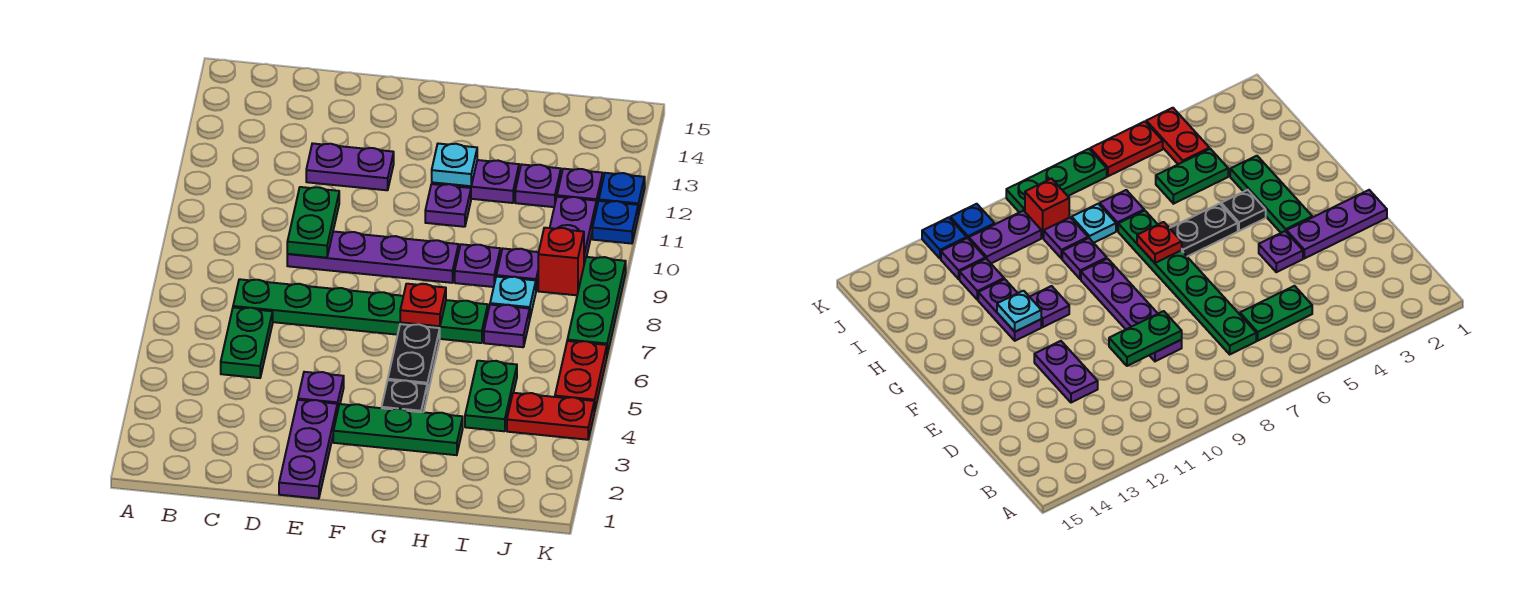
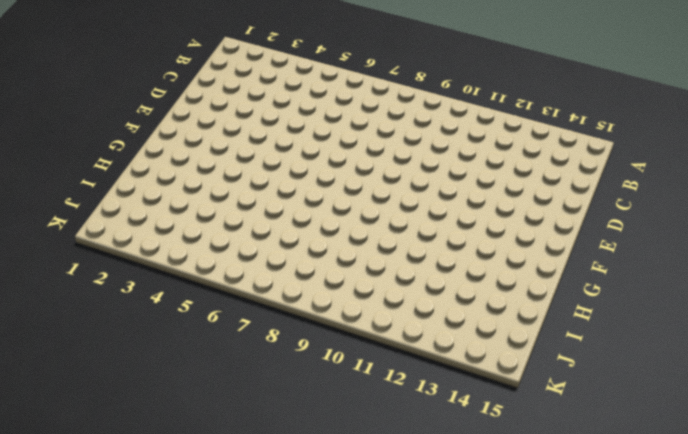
none -> green 1x2 plate [221,307,273,378]
none -> green 1x6 plate [233,279,488,343]
none -> purple 1x4 plate [287,231,459,283]

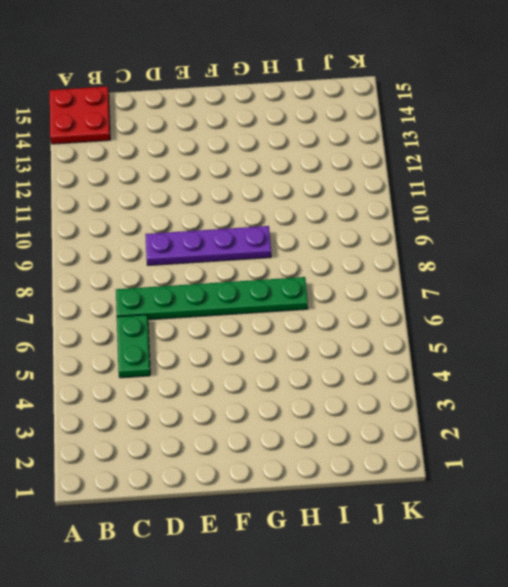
red 2x2 plate [50,86,110,144] -> none
none -> purple 1x2 plate [306,143,394,190]
none -> purple 1x3 plate [279,400,337,499]
none -> purple 1x1 plate [298,372,344,412]

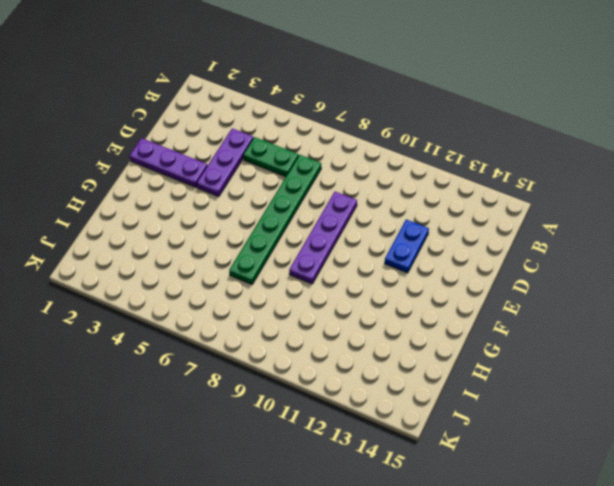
purple 1x3 plate [197,128,253,197] -> purple 1x1 plate [298,372,344,412]
blue 1x2 plate [385,219,429,273] -> purple 1x2 plate [306,143,394,190]
none -> green 1x3 plate [333,404,463,455]
none -> black 1x1 plate [382,380,427,412]
none -> black 1x2 plate [388,324,440,395]

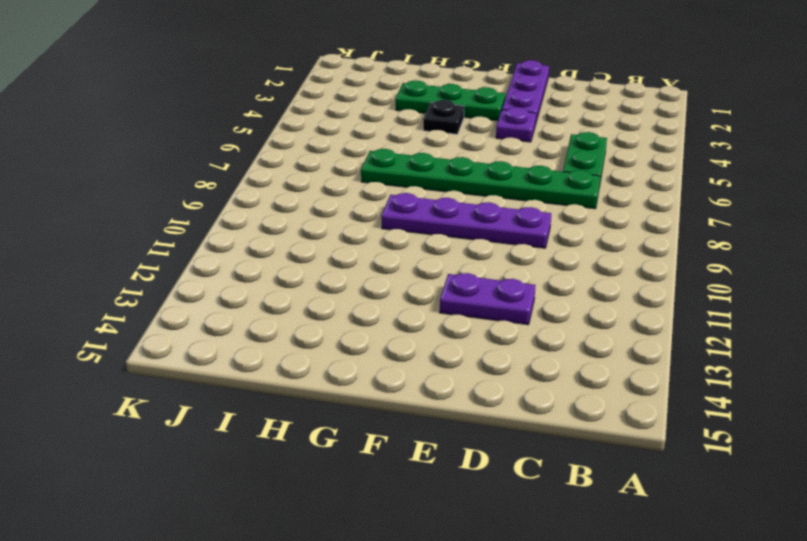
none -> black 1x2 plate [388,324,440,395]
none -> purple 1x1 plate [425,184,471,227]
none -> purple 1x2 plate [432,160,519,203]

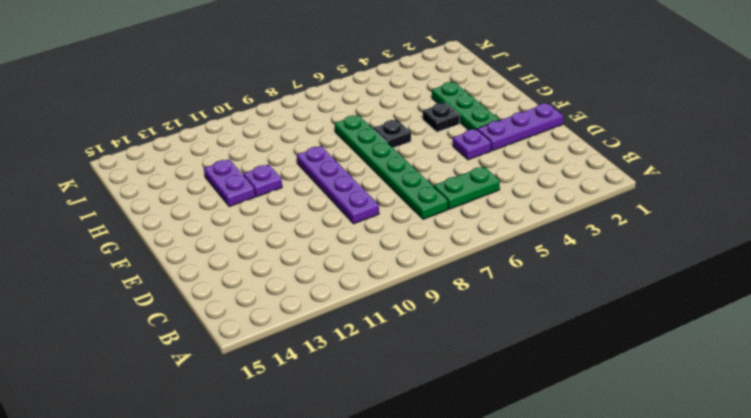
black 1x1 plate [373,120,411,148] -> black 1x2 plate [388,324,440,395]
none -> purple 1x2 plate [306,143,394,190]
none -> purple 1x1 plate [455,244,500,287]
none -> green 1x2 plate [465,361,517,431]

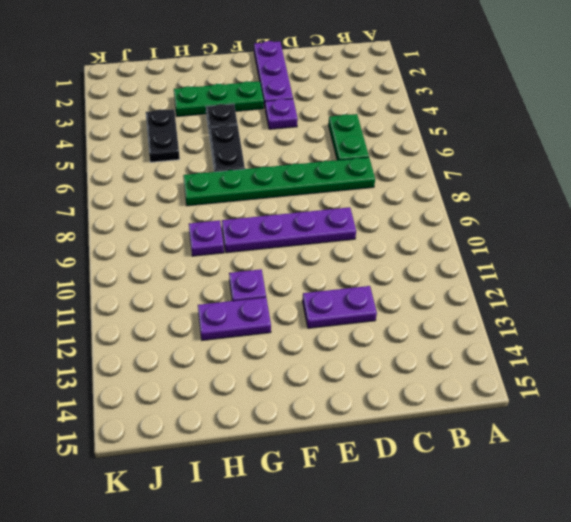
black 1x2 plate [146,109,180,162] -> green 1x2 plate [465,361,517,431]
none -> purple 1x1 plate [484,305,530,347]
none -> cyan 1x1 plate [490,277,536,317]
none -> purple 1x1 plate [496,249,539,290]

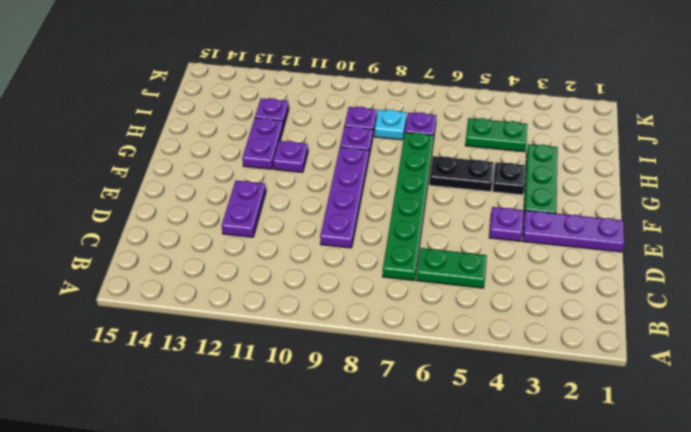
none -> red 1x2 plate [507,393,594,440]
none -> red 1x1 brick [538,228,584,295]
none -> purple 1x2 plate [550,197,596,263]

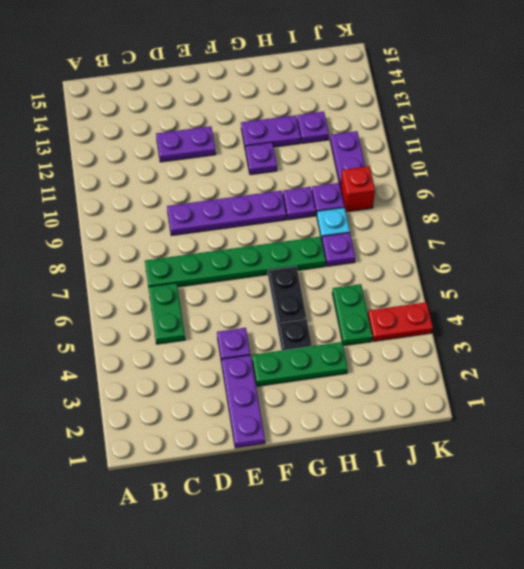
none -> purple 1x1 plate [557,169,603,209]
none -> red 1x2 plate [555,341,607,411]
none -> green 1x3 plate [567,257,626,354]

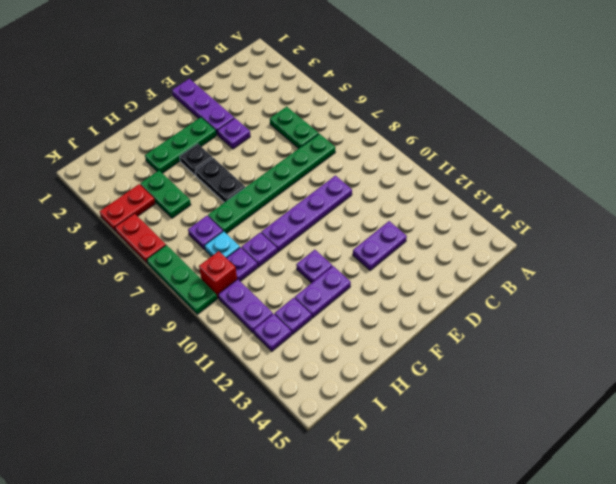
none -> blue 1x1 plate [592,201,638,244]
none -> blue 1x1 plate [599,173,645,215]
none -> green 1x2 plate [287,187,339,258]

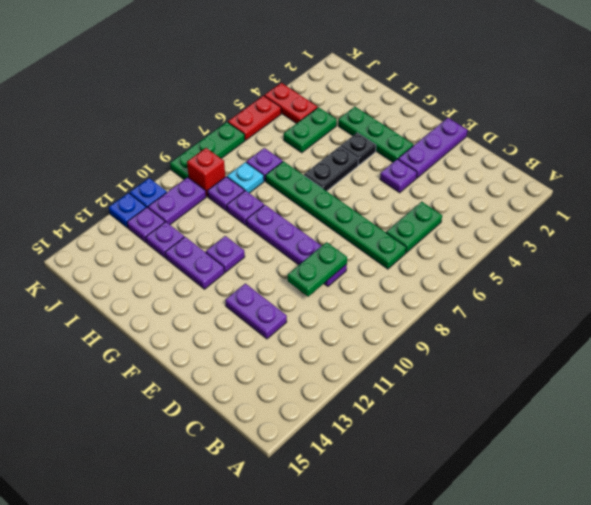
none -> red 1x1 plate [400,284,446,326]
none -> cyan 1x1 plate [432,144,477,186]

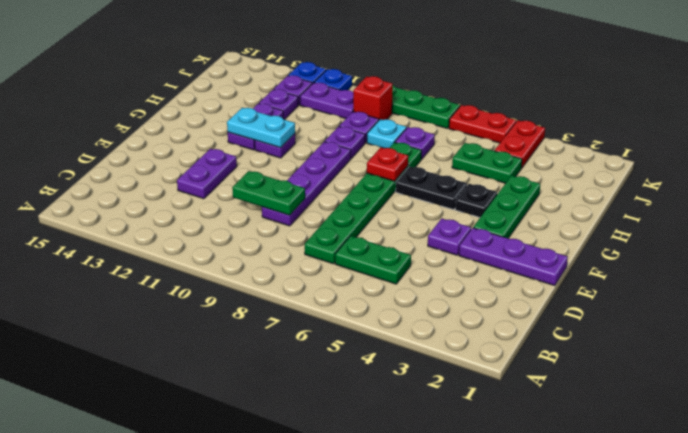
cyan 1x2 plate [227,108,295,148] -> cyan 1x1 plate [432,144,477,186]

